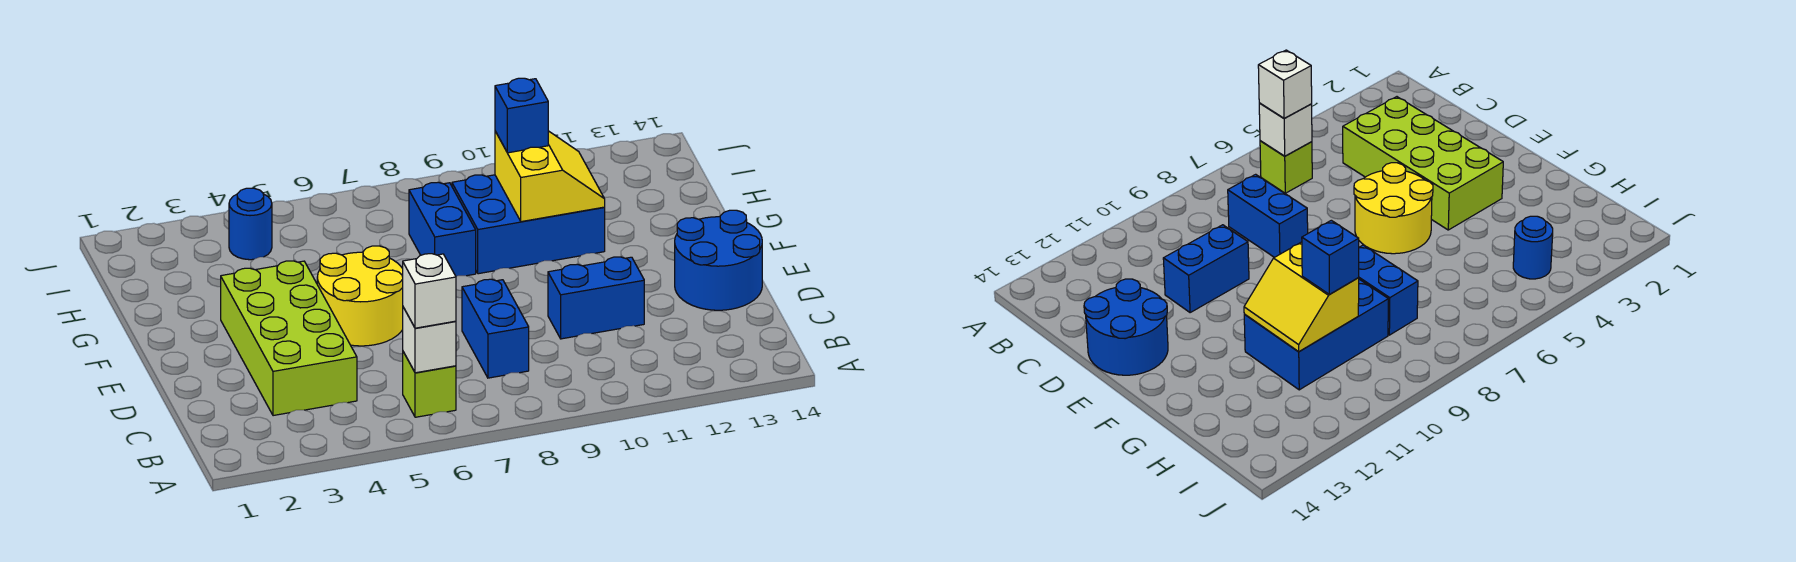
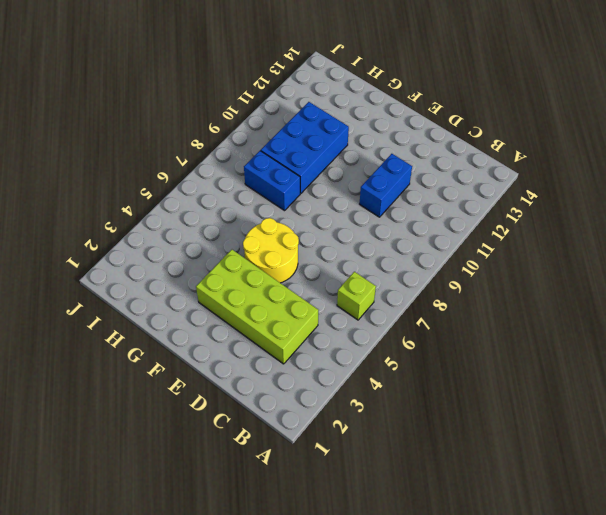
none -> blue 1x2 brick [462,279,529,378]
none -> blue 2x2 round brick [675,210,762,310]
none -> blue 1x1 round brick [229,188,272,260]

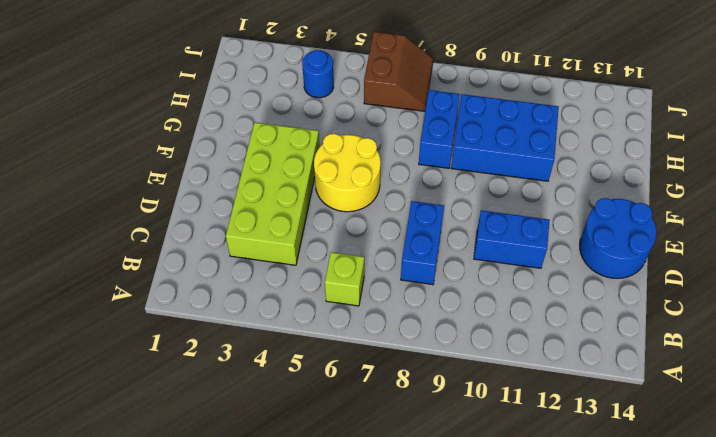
brown 2x2 slope [364,32,433,111] -> none
none -> white 1x1 brick [403,307,456,373]
none -> yellow 2x2 slope [495,131,605,222]
none -> white 1x1 brick [403,254,456,328]

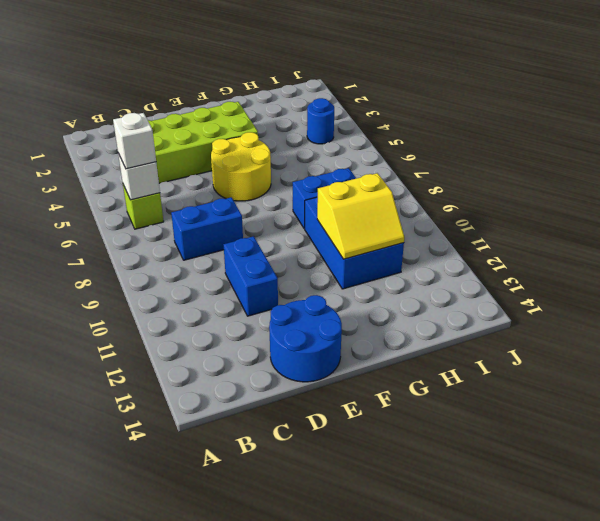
none -> blue 1x1 brick [495,78,548,153]

